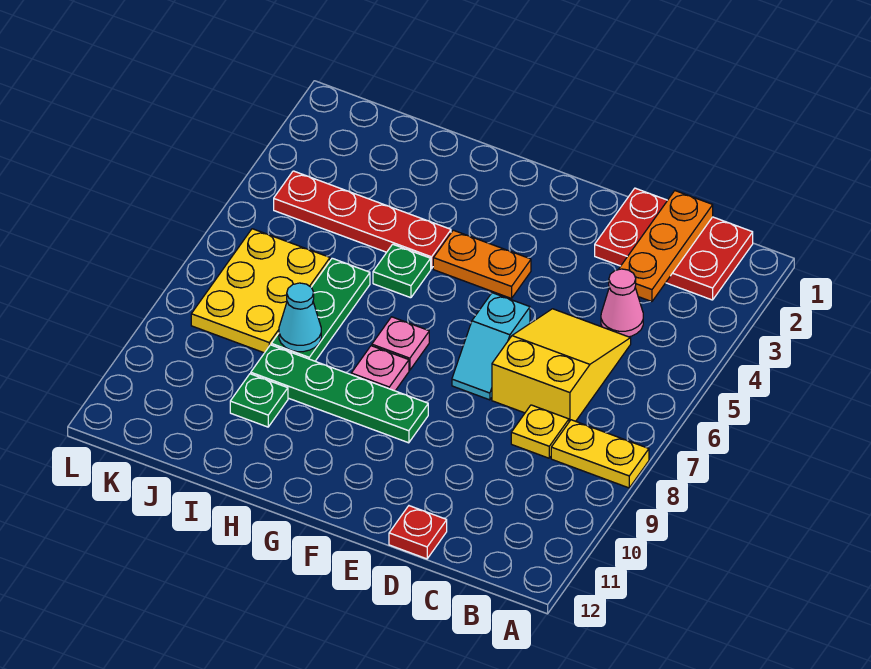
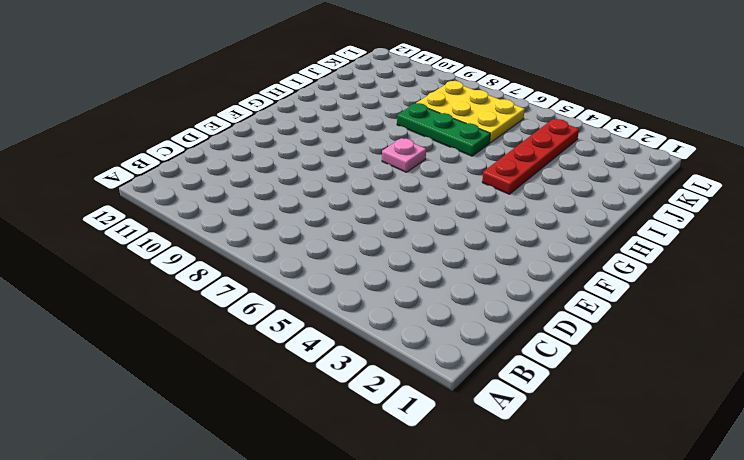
none -> yellow 1x2 plate [551,420,649,488]
none -> red 2x3 plate [595,188,753,300]
none -> pink 1x1 cone [601,269,643,337]

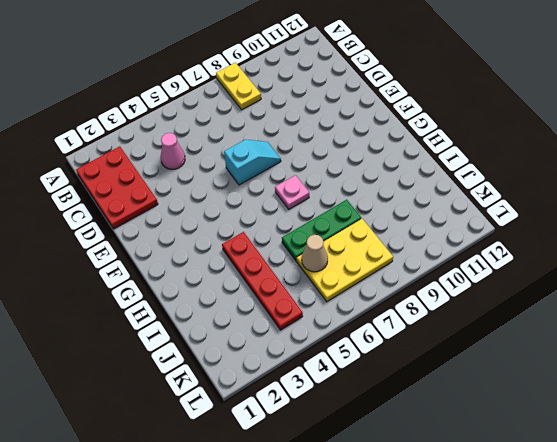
tan 1x1 cone [302,235,328,272] -> none
none -> yellow 2x3 slope [492,309,631,422]
none -> yellow 1x1 plate [511,405,569,458]
none -> red 1x1 plate [389,506,447,559]

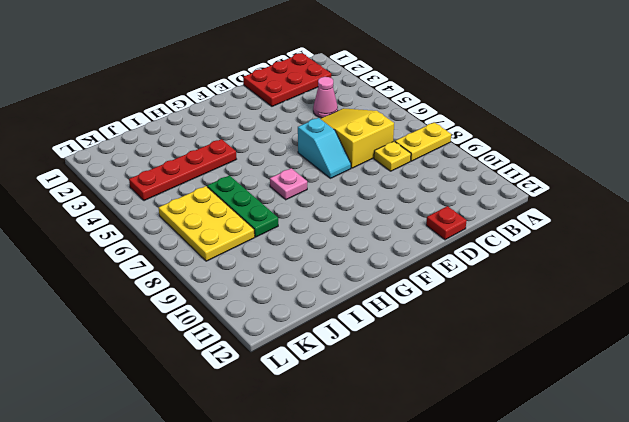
none -> orange 1x2 plate [433,230,531,298]
none -> green 1x4 plate [251,345,428,443]
none -> pink 1x1 plate [351,346,409,391]

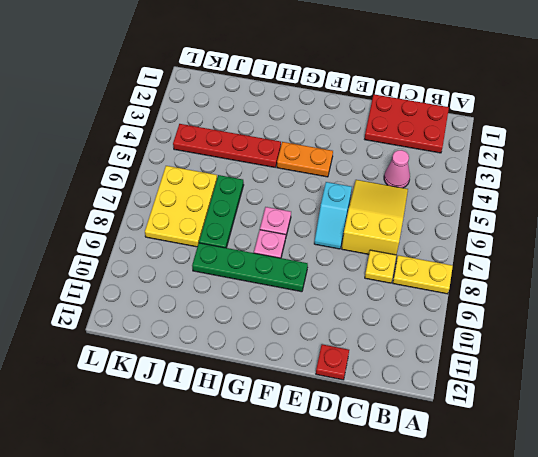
none -> green 1x1 plate [373,244,431,298]
none -> green 1x1 plate [230,374,288,427]
none -> orange 1x3 plate [618,191,713,302]

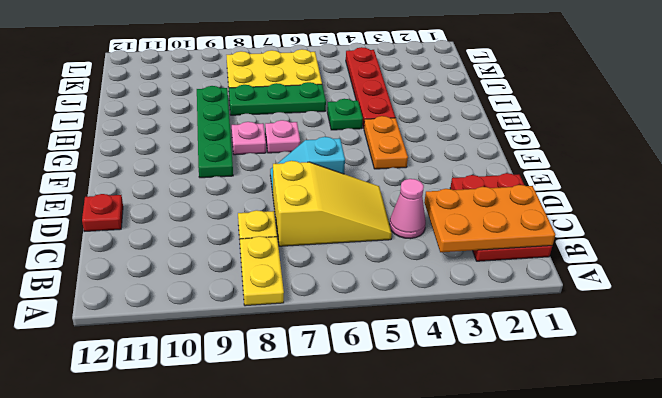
orange 2x3 plate [424,185,555,252] -> orange 1x3 plate [618,191,713,302]
none -> green 1x1 plate [230,374,288,427]
none -> cyan 1x1 cone [279,283,321,352]

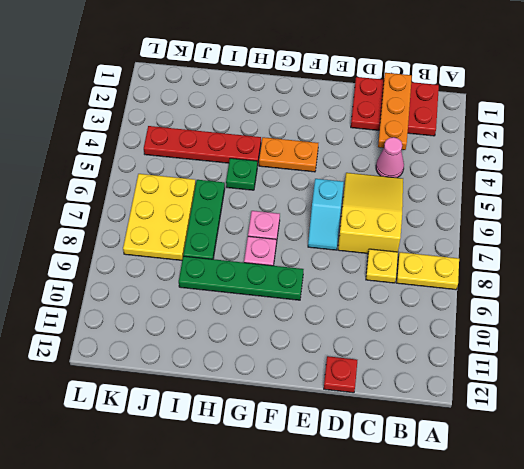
none -> green 1x1 plate [230,374,288,427]
none -> cyan 1x1 cone [279,283,321,352]

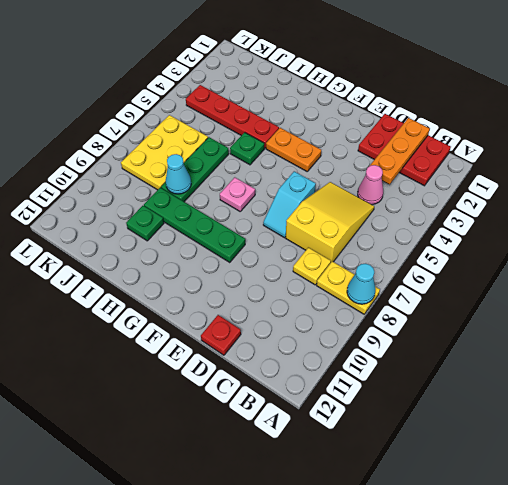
cyan 1x1 cone [347,264,375,304] -> none
none -> pink 1x1 plate [351,346,409,391]

